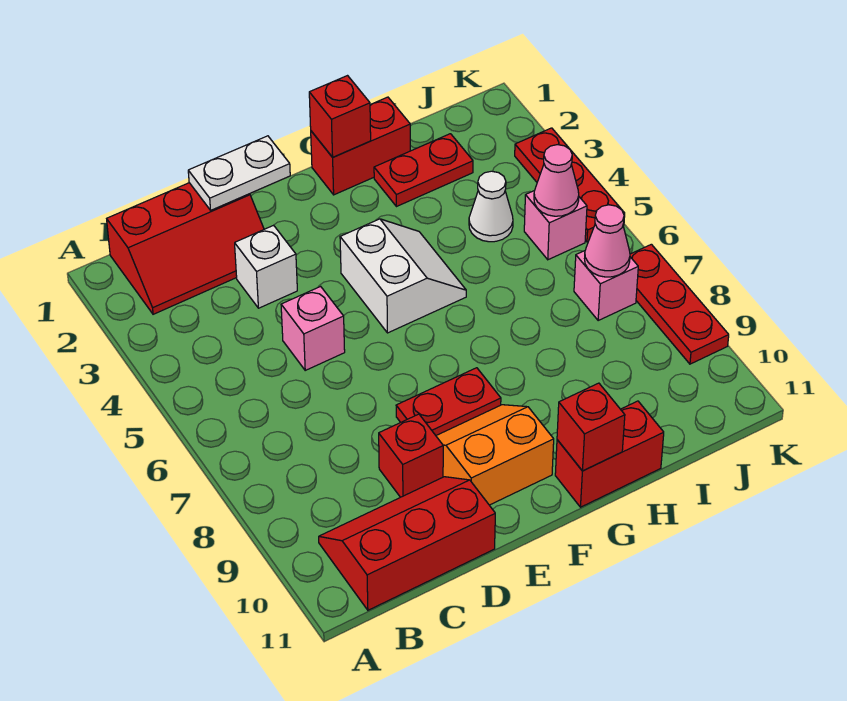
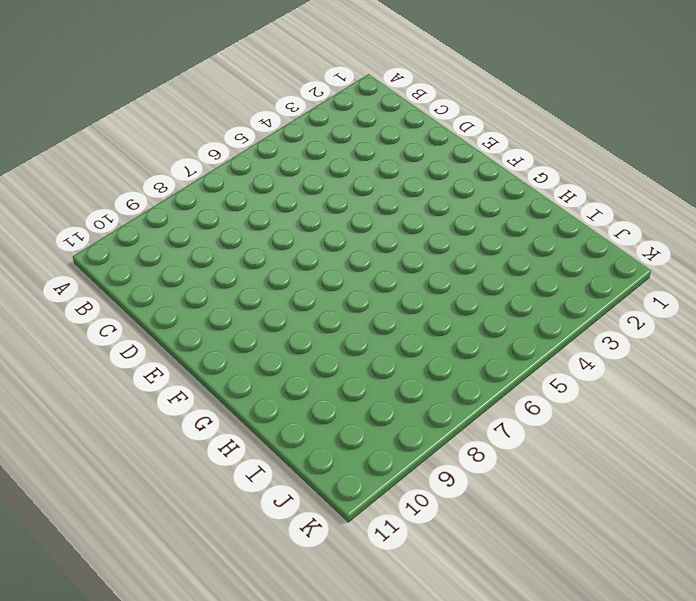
none -> red 2x3 slope [107,183,264,314]
none -> red 2x3 slope [319,477,495,610]
none -> white 1x1 brick [235,225,297,308]

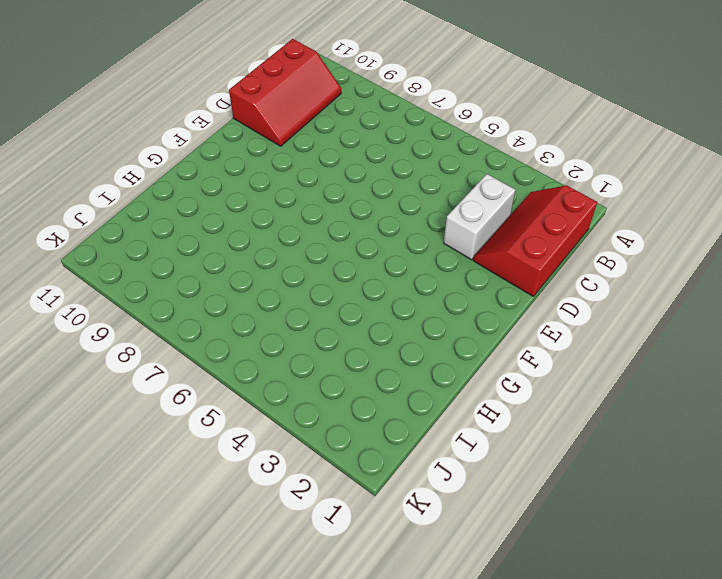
white 1x2 brick [444,174,516,260] -> white 1x1 brick [235,225,297,308]
none -> pink 1x1 brick [281,286,345,370]
none -> red 1x1 brick [379,414,443,497]
none -> red 1x2 plate [396,368,501,435]

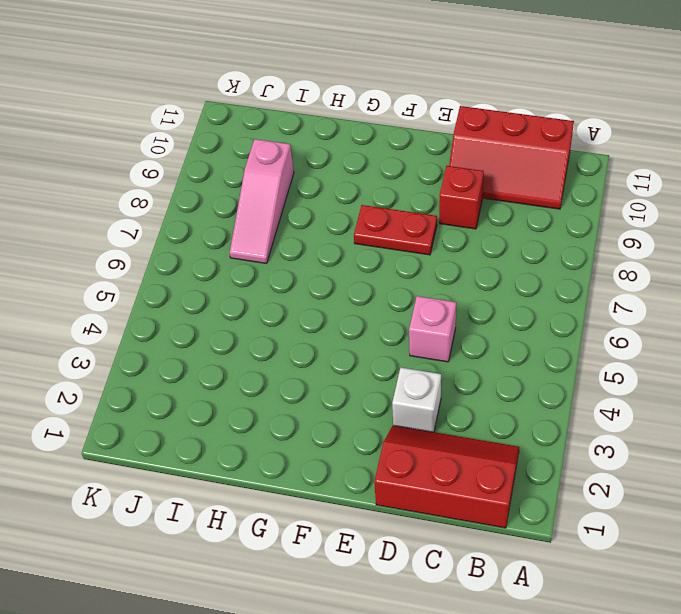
pink 1x3 slope [230,139,294,264] -> none
none -> orange 2x2 slope [436,405,554,505]
none -> white 2x2 slope [340,219,466,333]
none -> red 1x2 brick [311,97,410,195]

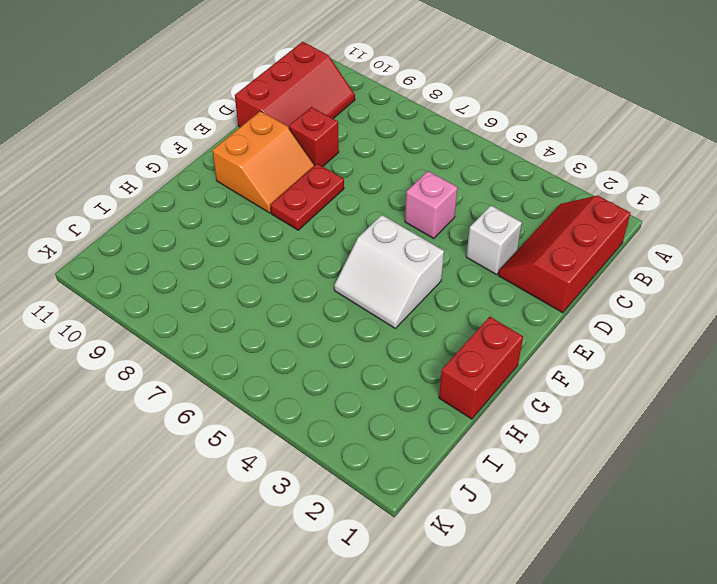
none -> red 1x2 brick [555,401,664,507]
none -> red 1x2 plate [374,134,473,207]
none -> white 1x1 cone [469,171,513,242]

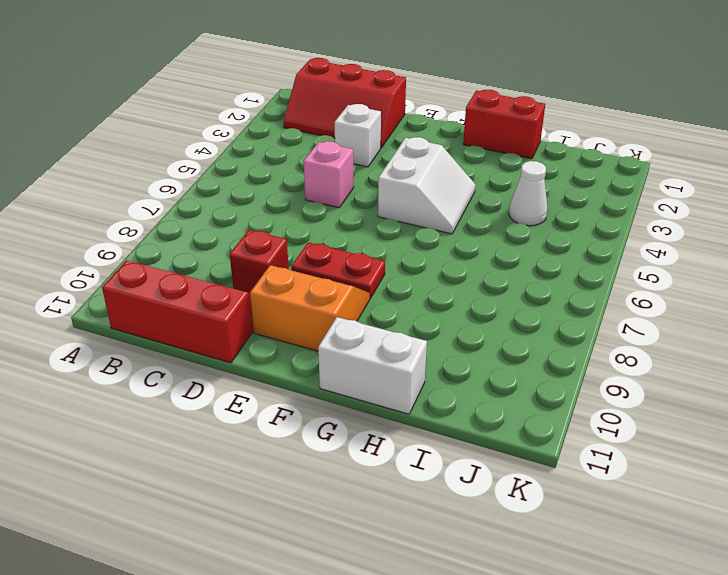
white 1x2 brick [318,317,427,414] -> red 1x2 brick [555,401,664,507]
none -> red 1x2 plate [374,134,473,207]
none -> pink 1x1 brick [524,190,587,260]
none -> pink 1x1 brick [574,251,638,320]

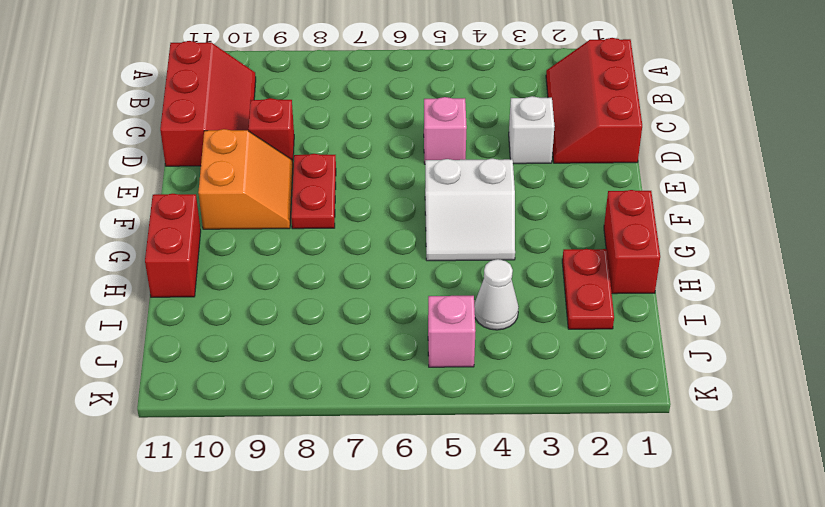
none -> pink 1x1 brick [574,251,638,320]
none -> red 1x3 plate [515,128,625,242]
none -> red 1x3 plate [630,244,729,364]

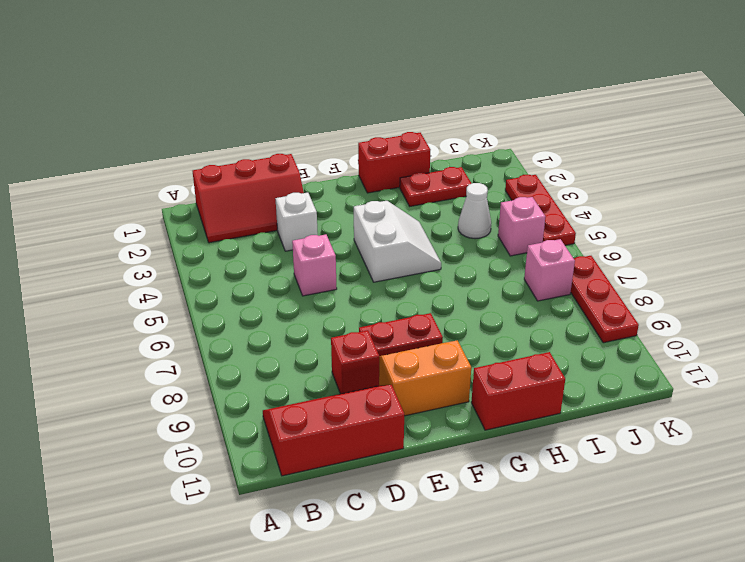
none -> white 1x2 plate [188,136,290,210]
none -> red 1x1 brick [309,76,371,157]
none -> red 1x1 brick [557,383,625,471]

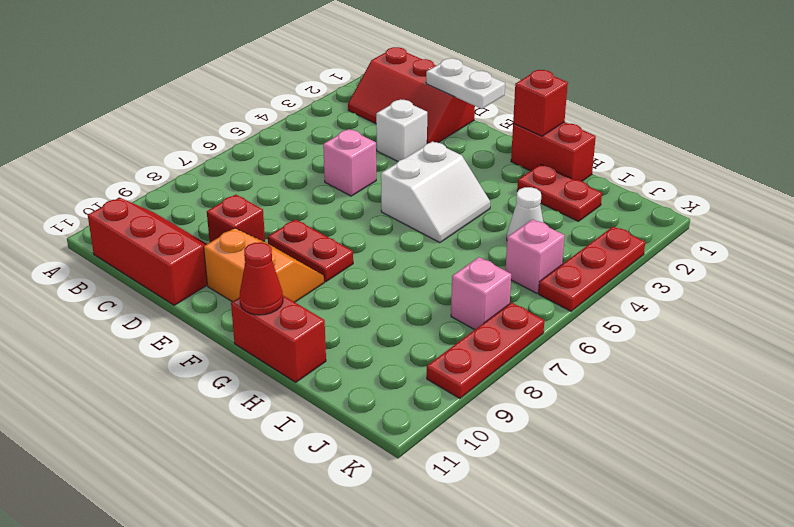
red 1x1 cone [239,242,283,315] -> red 1x1 brick [557,383,625,471]
none -> pink 1x1 cone [534,145,579,216]
none -> pink 1x1 cone [585,205,630,277]

